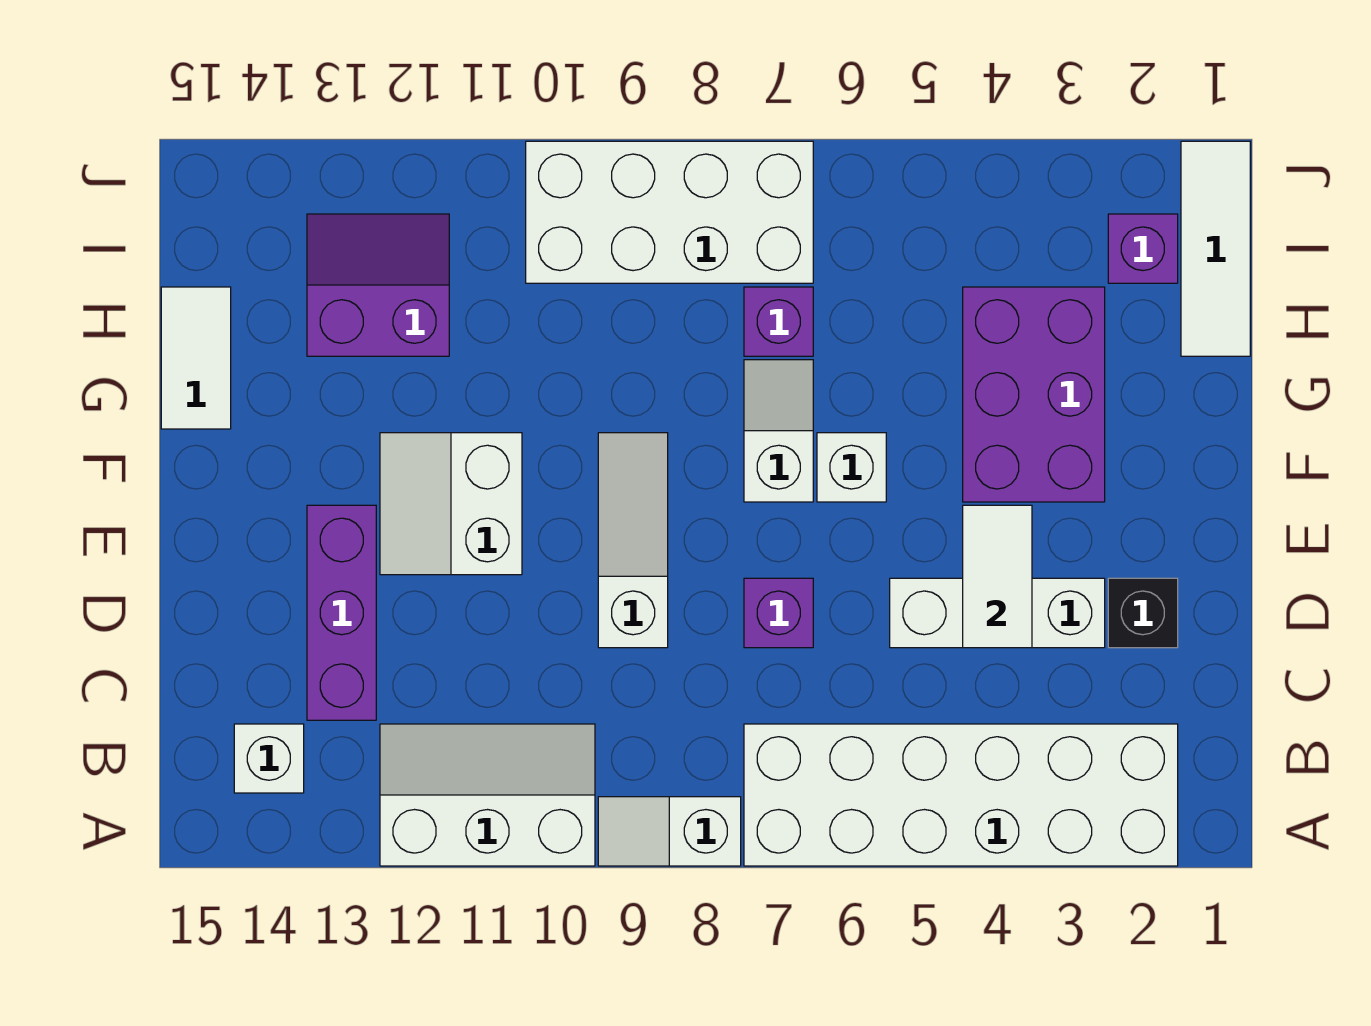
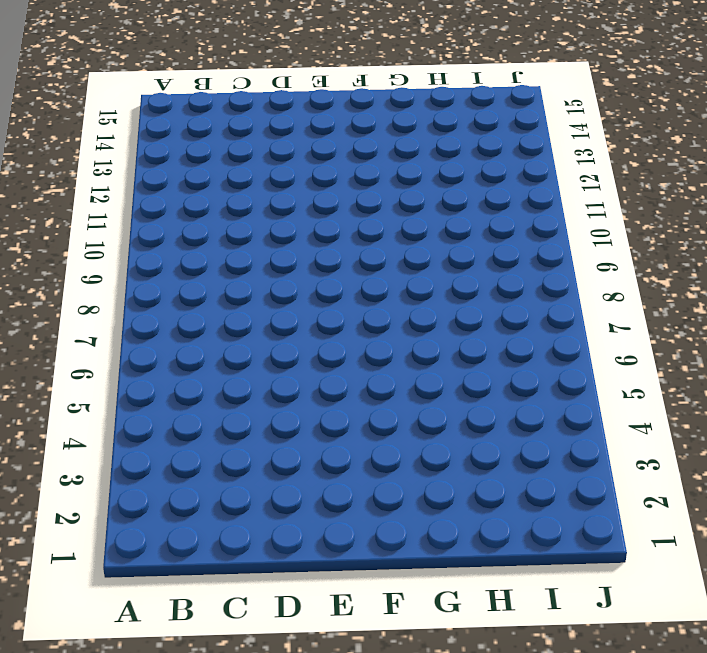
none -> white 2x6 brick [744,724,1178,866]
none -> white 1x2 slope [598,797,741,866]
none -> white 2x3 slope [380,724,595,866]

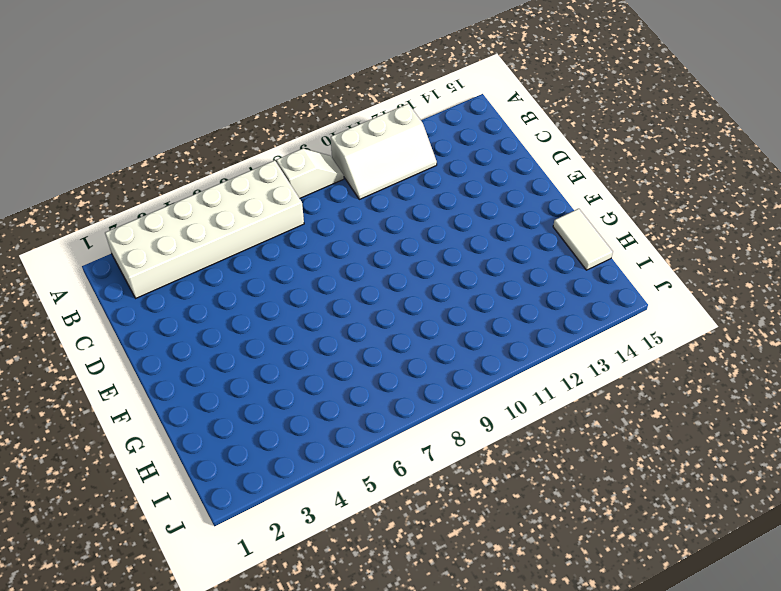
none -> white 1x1 brick [234,724,304,793]
none -> purple 1x3 brick [307,505,376,720]
none -> black 1x1 brick [1108,578,1178,648]

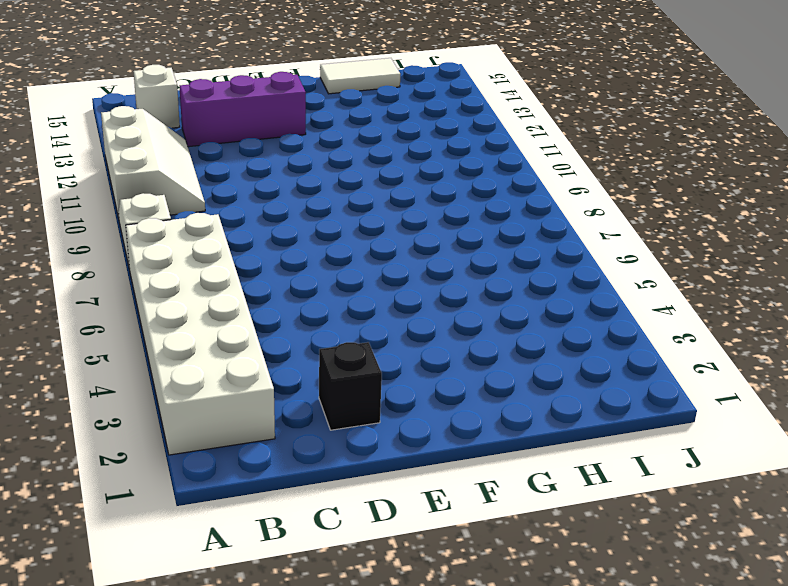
none -> white 1x3 brick [890,578,1105,648]
none -> purple 1x1 brick [744,578,813,648]
none -> white 1x3 slope [598,433,668,648]

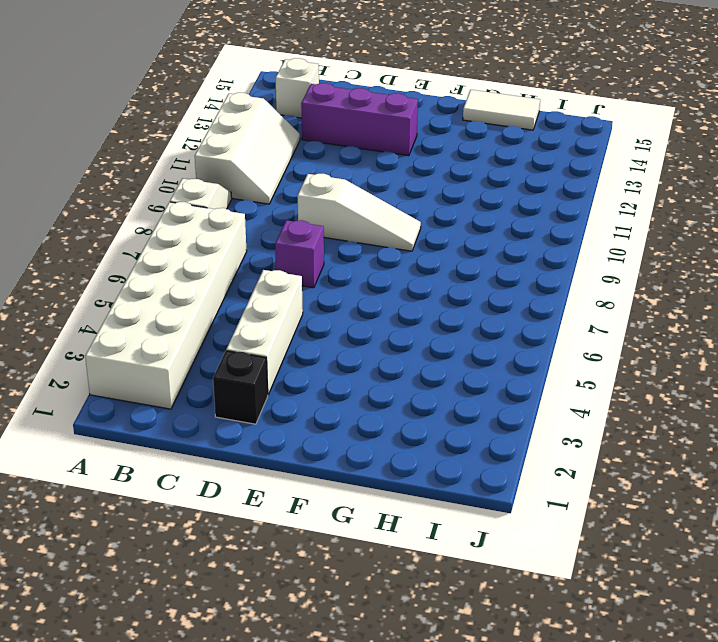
none -> white 2x2 slope [380,433,522,575]
none -> purple 2x3 brick [963,287,1105,502]
none -> white 1x1 brick [817,433,886,502]

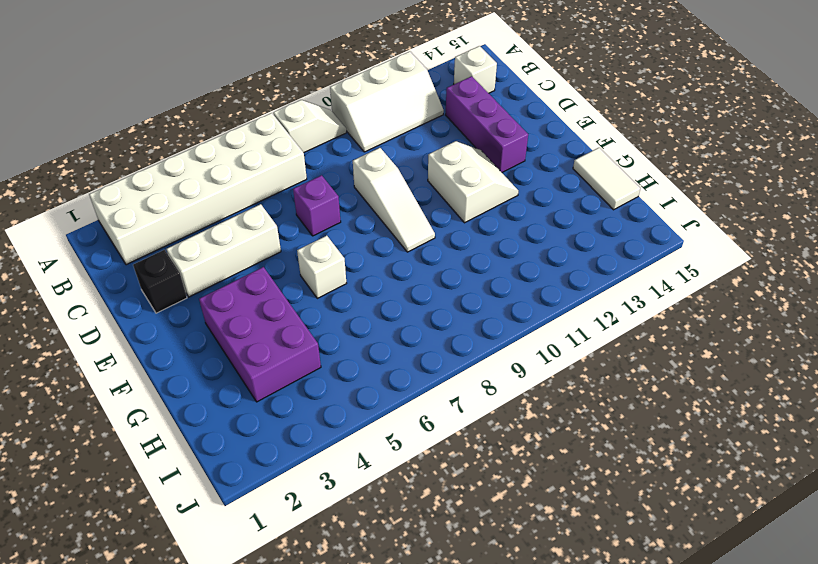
none -> white 1x2 slope [744,360,813,502]
none -> white 1x3 tile [1181,141,1250,356]
none -> purple 1x1 brick [744,287,813,356]

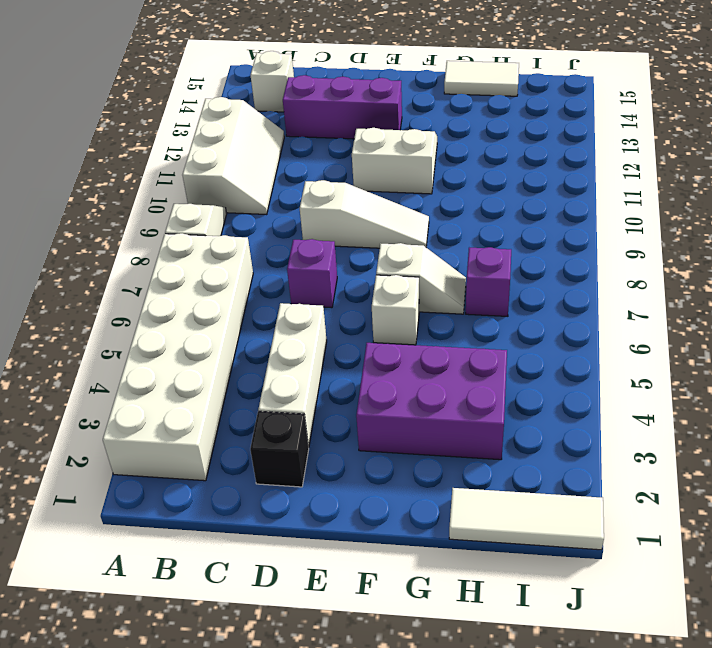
none -> purple 2x2 slope [307,214,449,356]
none -> purple 1x1 brick [1108,214,1178,283]
none -> white 2x4 brick [526,141,813,283]

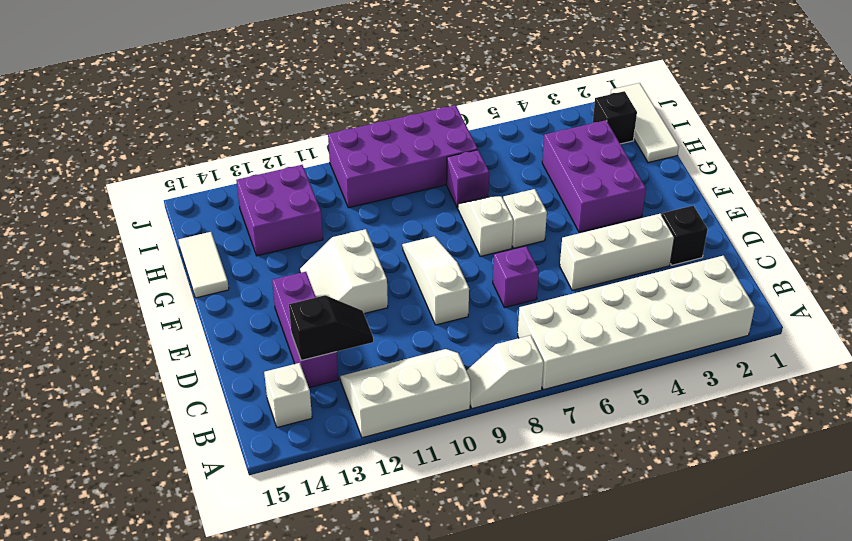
black 1x2 slope [289,295,373,361] -> none
purple 2x2 brick [236,165,323,256] -> purple 2x2 slope [307,214,449,356]
black 1x1 brick [593,91,637,144] -> purple 1x1 brick [1108,214,1178,283]
purple 2x4 brick [328,105,478,208] -> white 2x4 brick [526,141,813,283]
none -> white 1x2 tile [963,505,1032,648]

